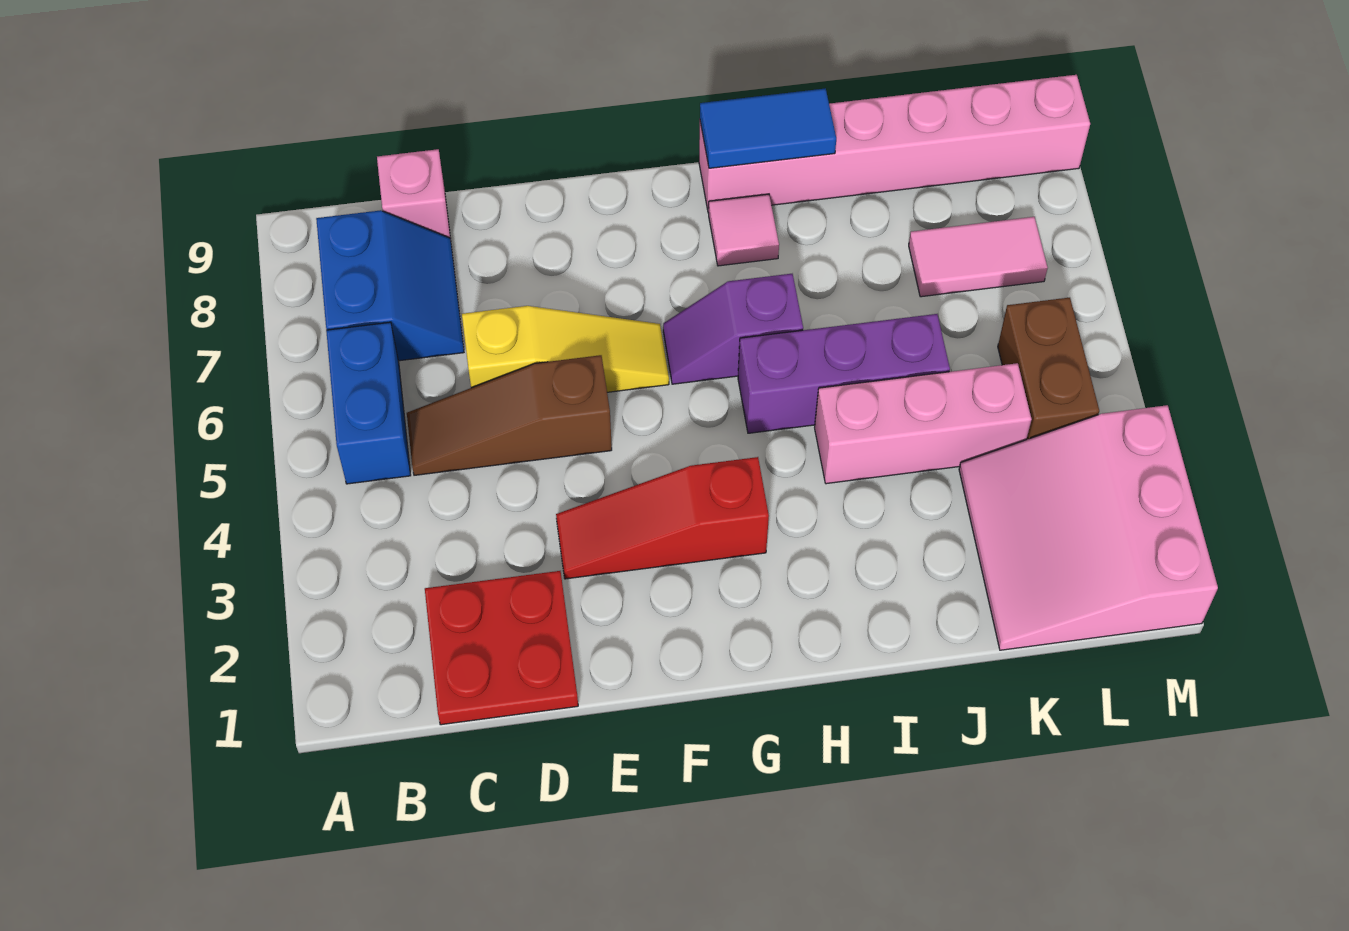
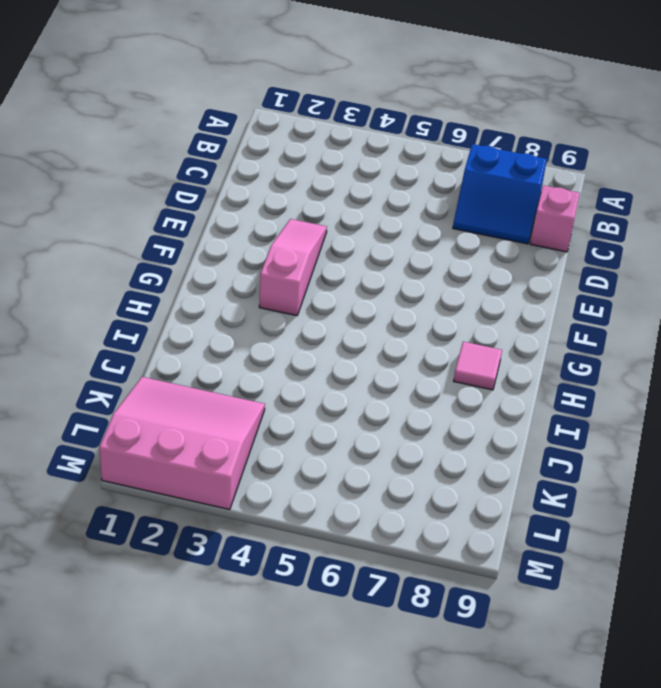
pink 1x3 slope [259,219,327,316] -> red 1x3 slope [556,457,769,579]
none -> blue 1x2 brick [326,322,411,484]
none -> red 2x2 plate [425,571,578,725]
none -> brown 1x3 slope [407,355,612,475]

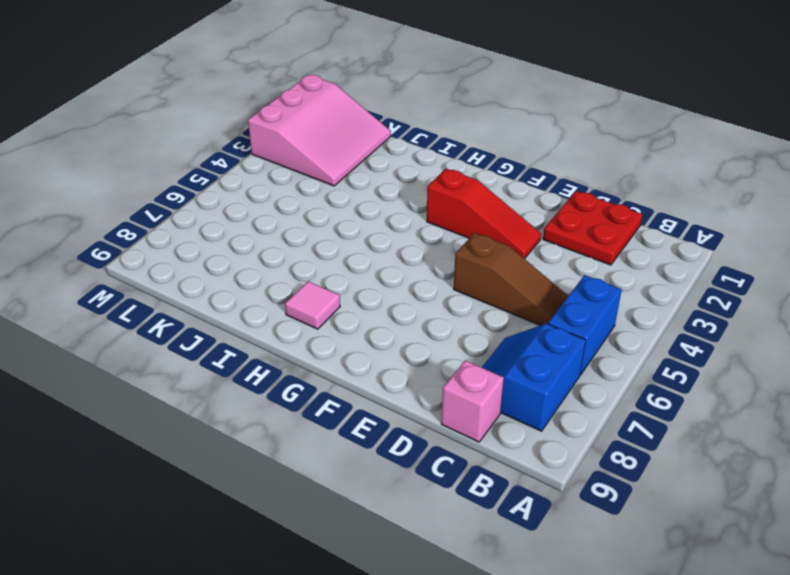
none -> yellow 1x3 slope [462,306,669,392]
none -> purple 1x2 slope [663,274,803,384]
none -> purple 1x3 brick [738,314,950,433]

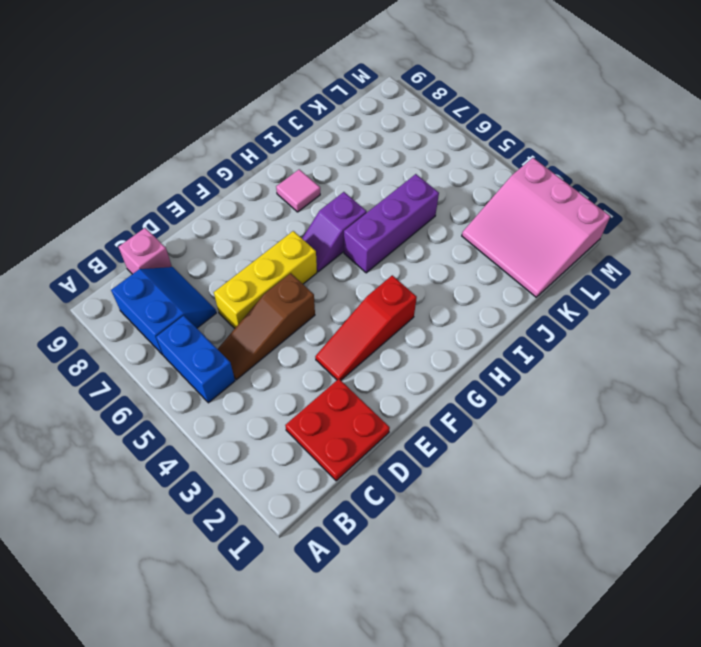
yellow 1x3 brick [214,231,317,328] -> yellow 1x3 slope [462,306,669,392]
none -> pink 1x6 brick [699,75,1090,213]
none -> pink 1x3 brick [815,363,1032,484]
none -> pink 1x2 tile [909,217,1048,297]

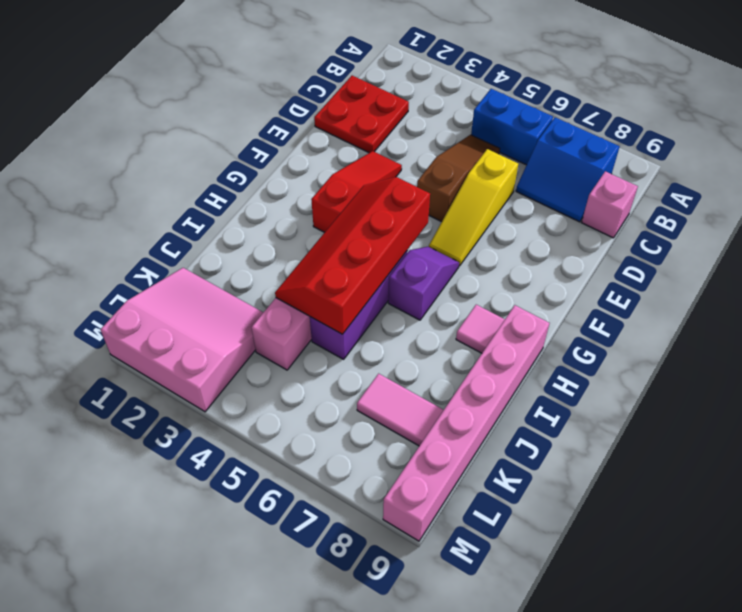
red 2x4 slope [275,177,430,334] -> none
pink 1x2 tile [357,374,443,446] -> pink 1x2 tile turned to [909,217,1048,297]
none -> brown 1x2 brick [998,298,1099,440]
none -> blue 1x2 tile [700,88,836,168]

